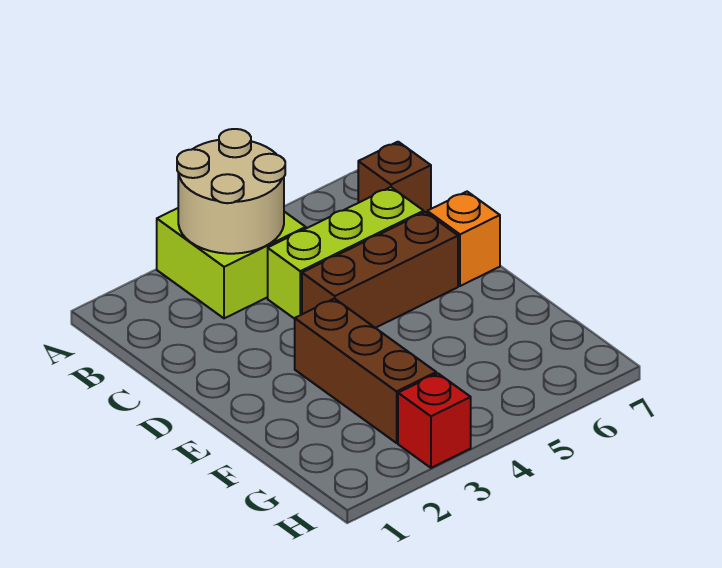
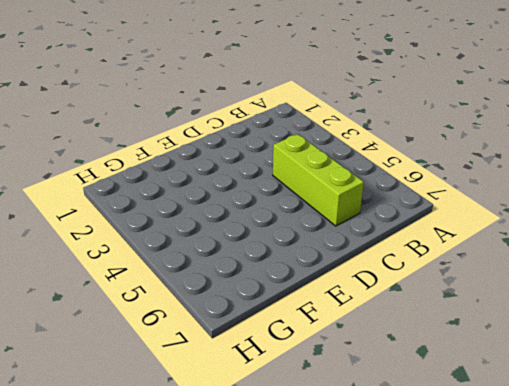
none -> lime 2x2 brick [157,208,306,318]
none -> brown 1x1 brick [358,142,431,213]

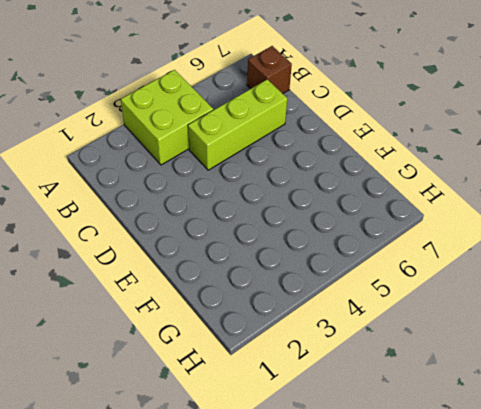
none -> brown 1x3 brick [302,212,458,328]
none -> orange 1x1 brick [427,192,500,286]

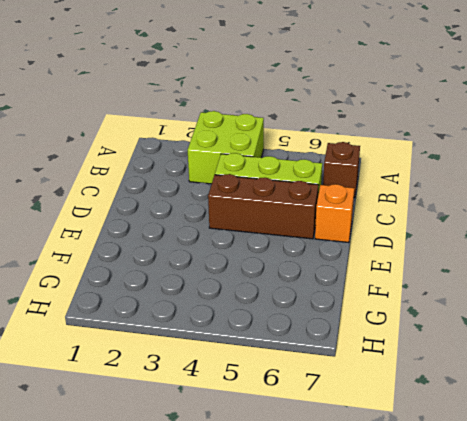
none -> brown 1x3 brick [295,298,436,443]
none -> red 1x1 brick [398,373,471,468]

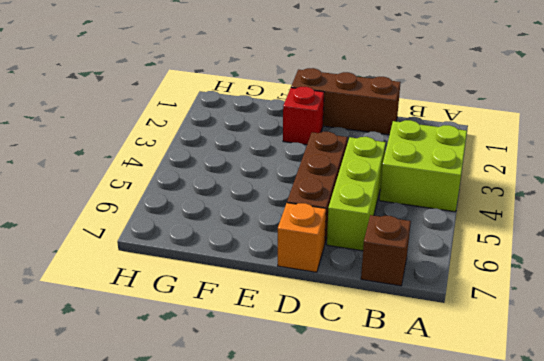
brown 1x3 brick [291,68,401,135] -> brown 1x3 brick moved to [295,298,436,443]
red 1x1 brick [283,87,324,145] -> red 1x1 brick moved to [398,373,471,468]
none -> tan 2x2 round brick [177,129,285,254]

